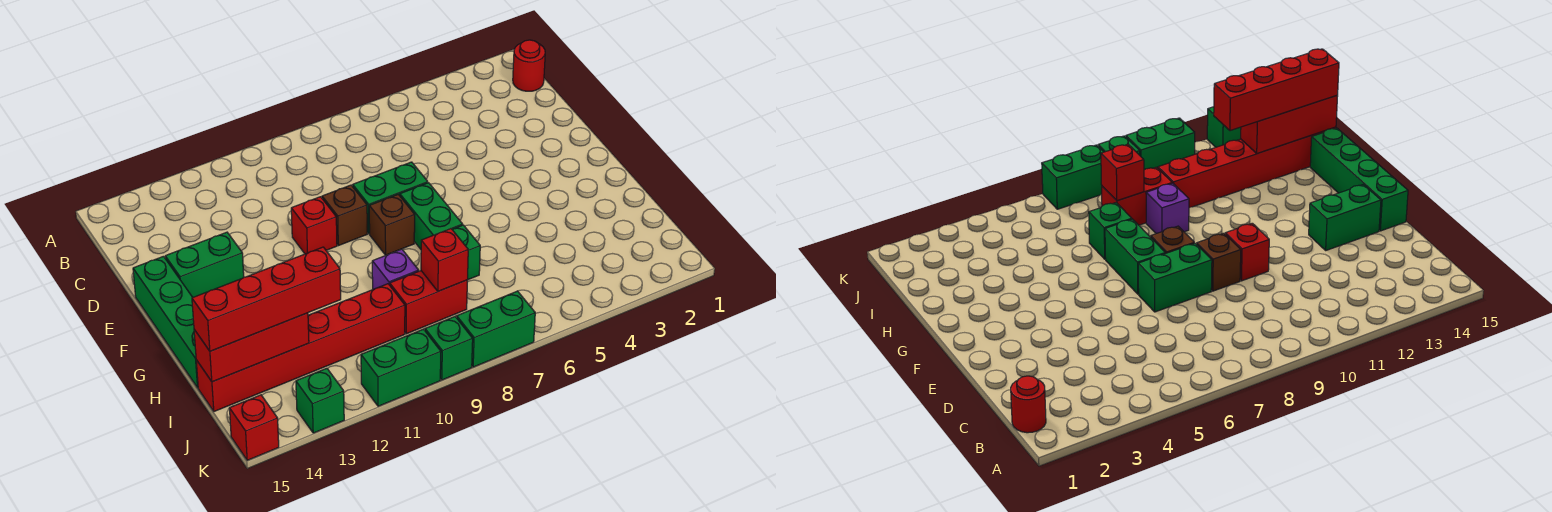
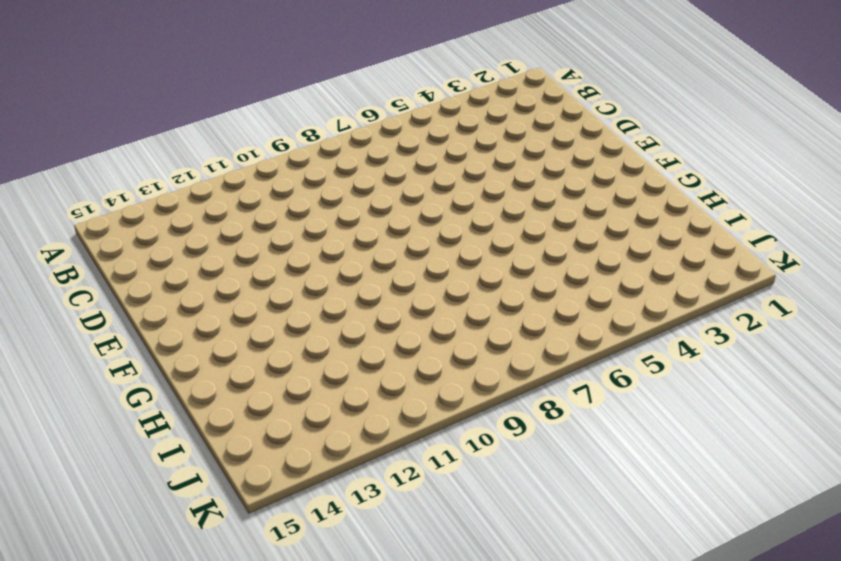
none -> red 1x1 round brick [513,40,545,91]
none -> green 1x2 brick [353,162,428,234]
none -> brown 1x1 brick [322,185,367,246]

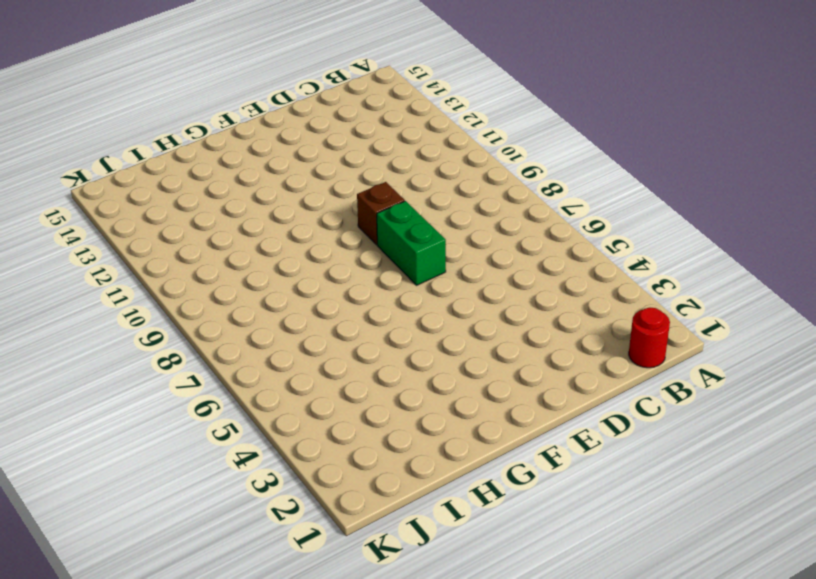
none -> red 1x1 brick [291,197,337,254]
none -> green 1x2 brick [165,232,244,297]
none -> green 1x4 brick [133,256,198,388]

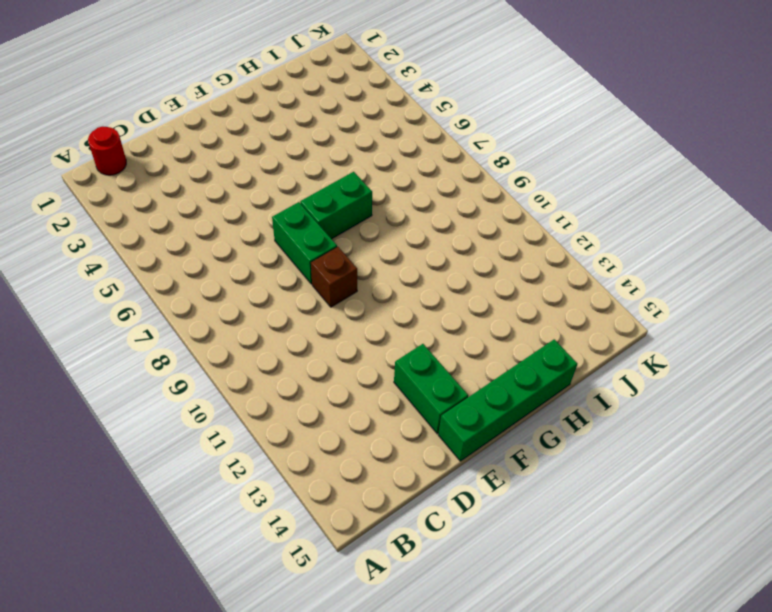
none -> red 1x1 brick [291,197,337,254]
none -> brown 1x1 brick [369,194,415,255]
none -> green 1x1 brick [452,225,480,280]

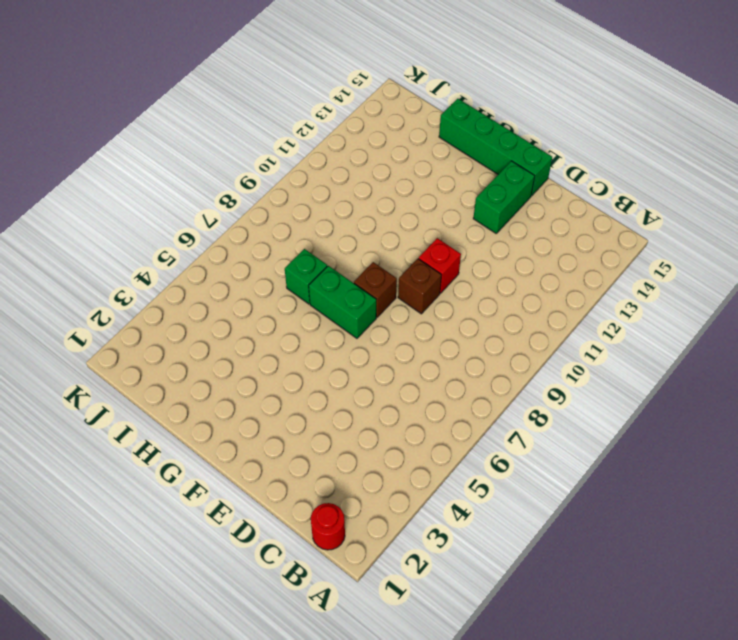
none -> green 1x2 brick [353,162,428,234]
none -> purple 1x1 brick [372,249,419,289]
none -> red 1x2 brick [390,271,467,334]

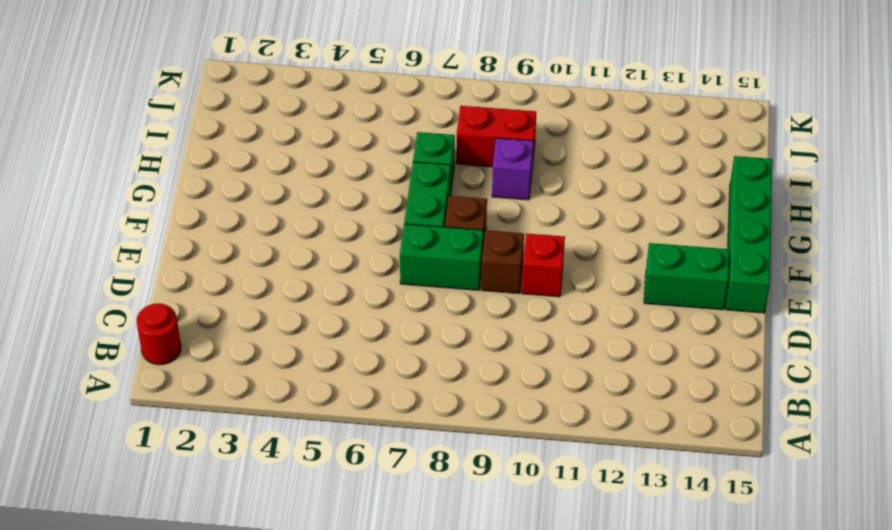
none -> red 1x6 brick [196,284,405,411]
none -> green 1x2 brick [457,291,535,367]
none -> green 1x1 brick [425,317,473,380]

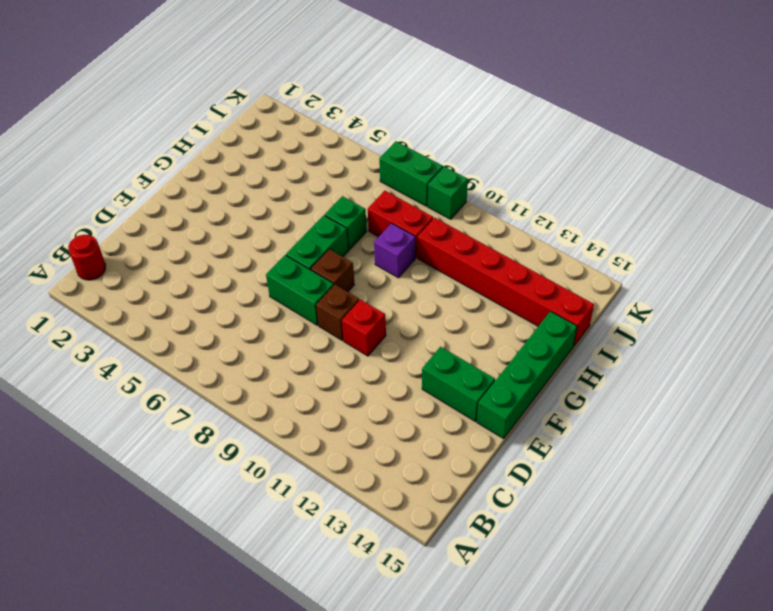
none -> green 1x2 brick [361,329,441,406]
none -> green 1x1 brick [296,368,344,433]
none -> red 1x1 brick [229,395,279,460]

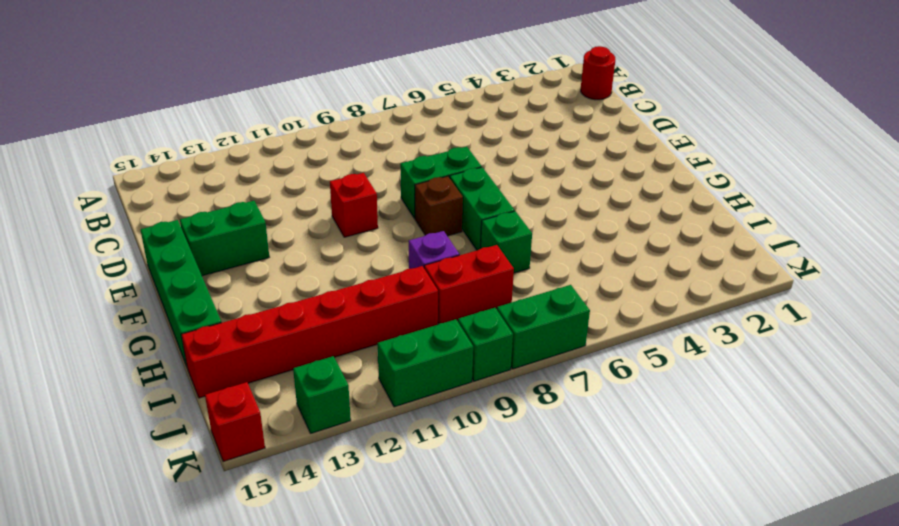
none -> brown 1x1 brick [322,185,367,246]
none -> red 1x1 brick [421,229,468,291]
none -> red 1x3 brick [194,313,309,382]

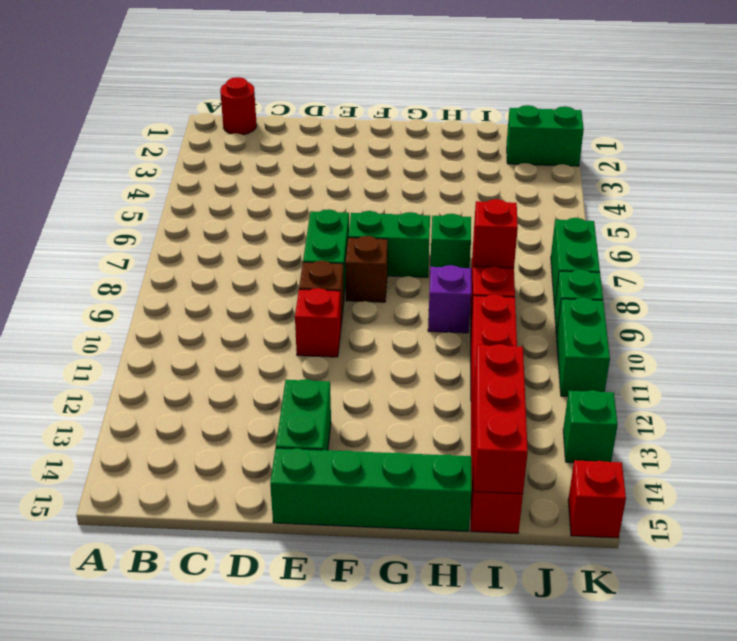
green 1x2 brick [507,105,584,166] -> none
none -> red 1x4 brick [192,247,341,351]

